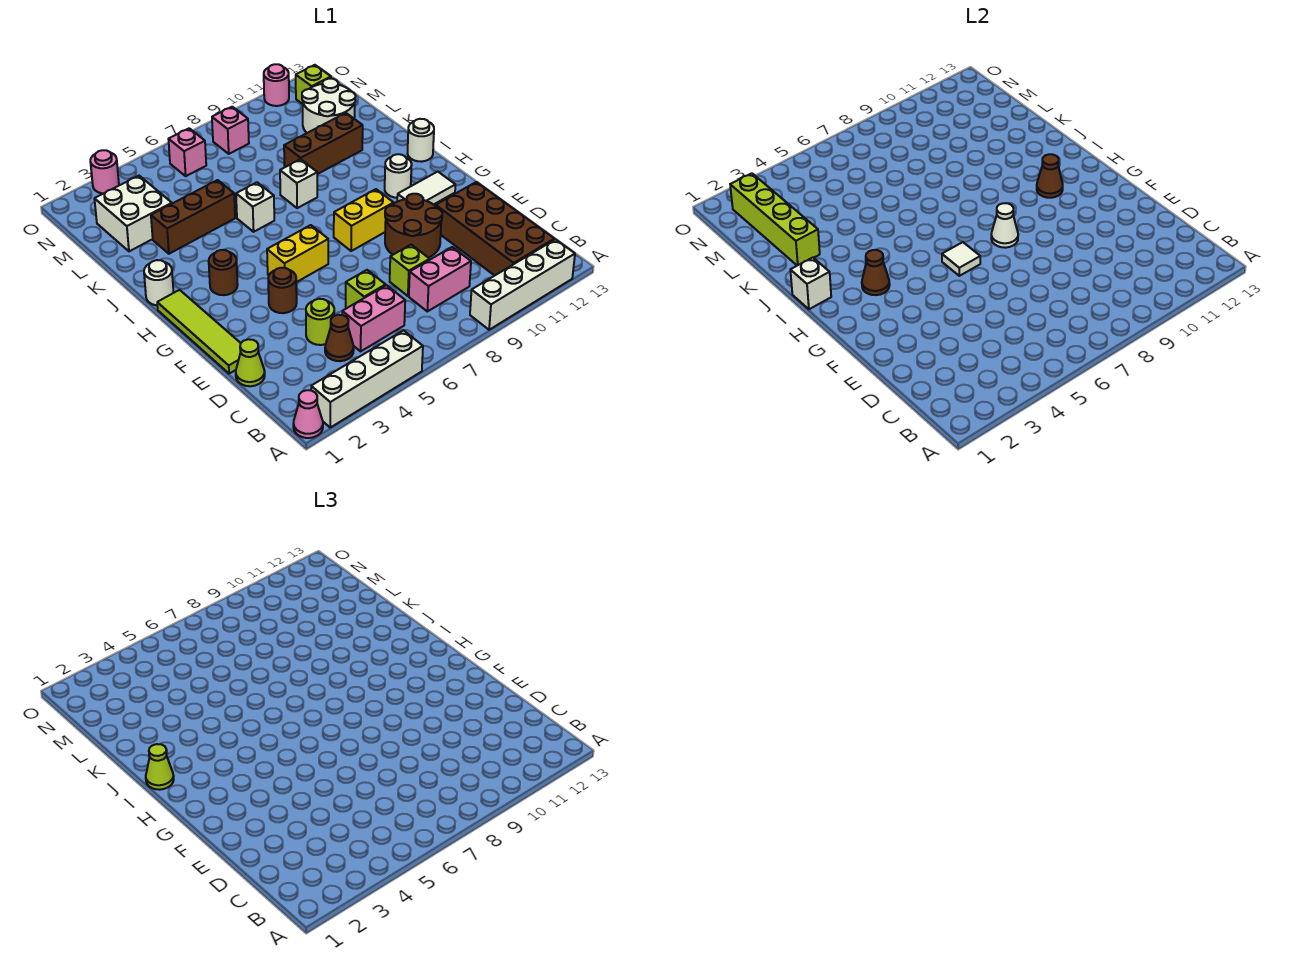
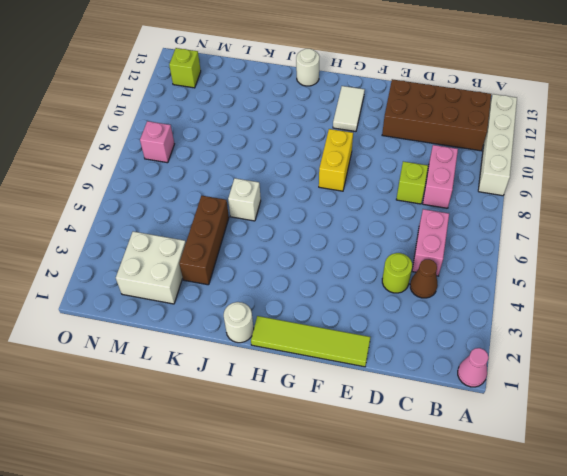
none -> white 1x4 brick [311,330,423,427]
none -> lime 1x1 cone [236,339,265,386]
none -> lime 1x1 brick [346,270,386,308]
none -> brown 2x2 round brick [385,194,442,258]

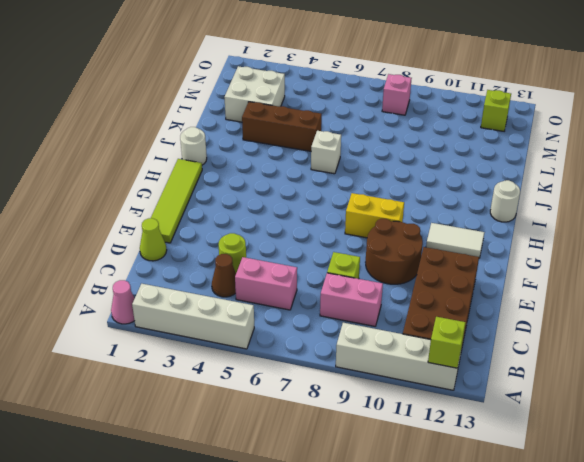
lime 1x1 brick [428,317,466,368] -> lime 1x1 brick moved to [346,270,386,308]
none -> brown 1x1 round brick [268,268,297,313]
none -> yellow 1x2 brick [267,225,328,282]
none -> brown 1x1 round brick [209,250,238,295]
none -> white 1x1 round brick [385,154,412,198]

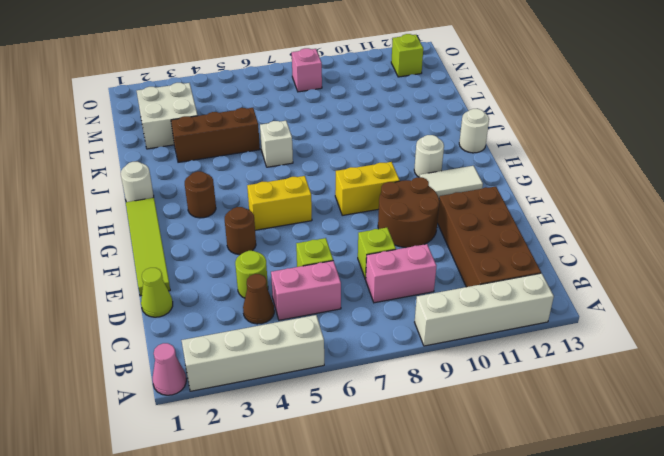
none -> white 1x1 brick [280,159,317,208]
none -> brown 1x3 brick [284,113,363,174]
none -> white 2x2 round brick [302,79,356,133]
none -> pink 1x1 brick [168,128,206,176]

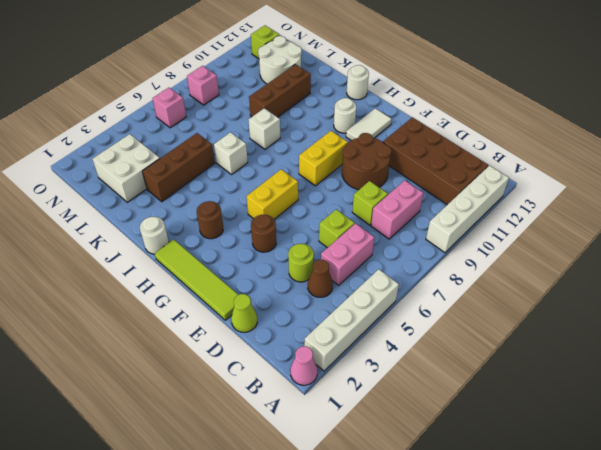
none -> pink 1x1 round brick [90,150,119,193]
none -> pink 1x1 round brick [264,64,289,106]
none -> white 1x1 tile [942,242,980,276]
none -> white 1x1 cone [991,203,1018,248]

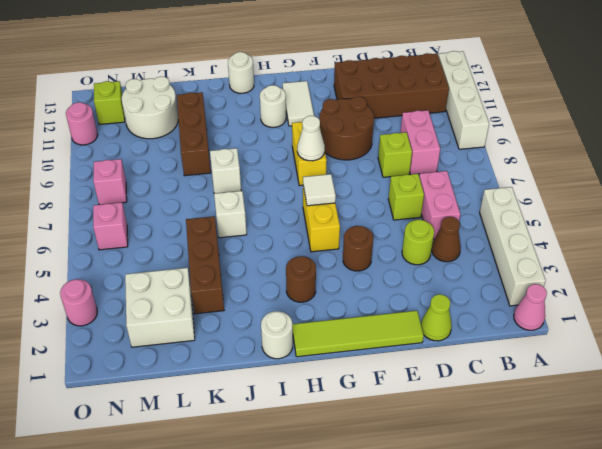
none -> brown 1x1 cone [862,250,890,295]
none -> brown 1x1 cone [1037,154,1063,198]
none -> white 1x1 brick [790,258,831,309]
none -> lime 1x4 brick [730,173,820,266]

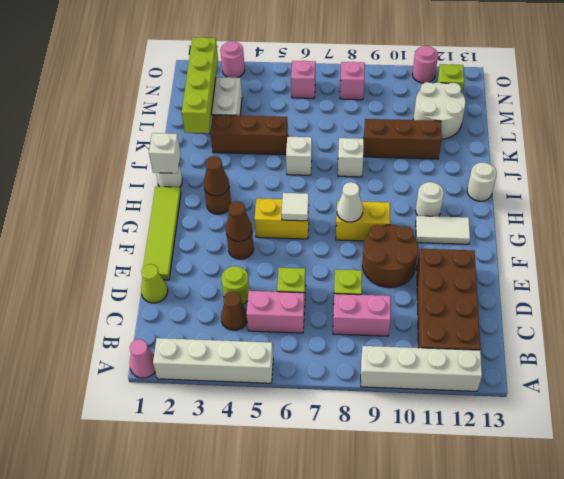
brown 1x1 cone [226,201,252,241] -> brown 1x1 cone moved to [1037,154,1063,198]
none -> lime 1x1 cone [146,744,174,790]

